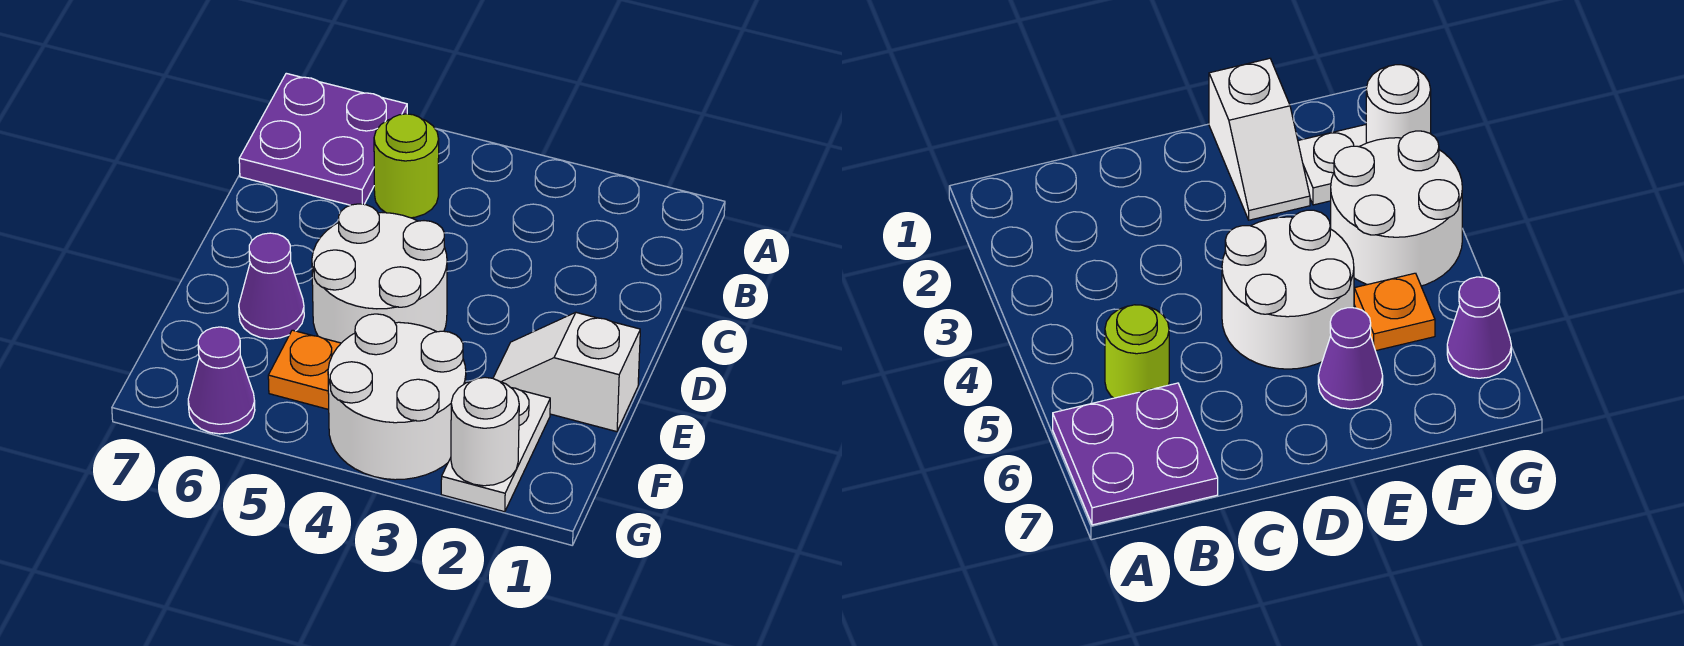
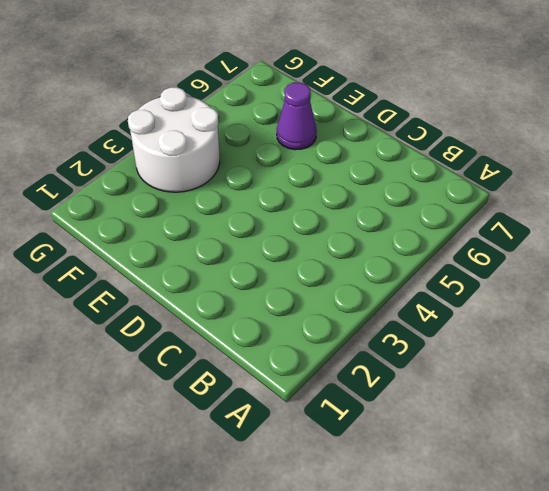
none -> purple 2x2 plate [239,73,407,205]
none -> lime 1x1 round brick [374,114,439,218]

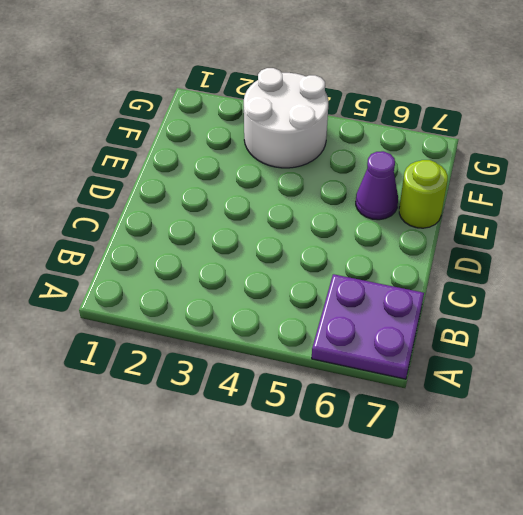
lime 1x1 round brick [399,160,448,228] -> lime 1x1 round brick moved to [374,114,439,218]
none -> white 2x2 round brick [312,204,447,343]
none -> white 1x2 slope [493,313,640,432]

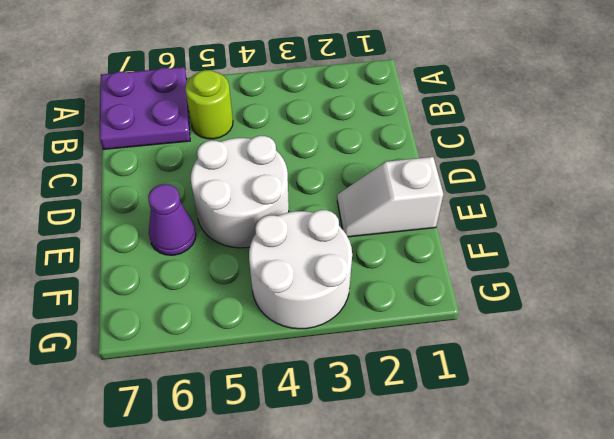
none -> white 1x2 plate [441,388,550,512]
none -> orange 1x1 plate [268,330,341,410]

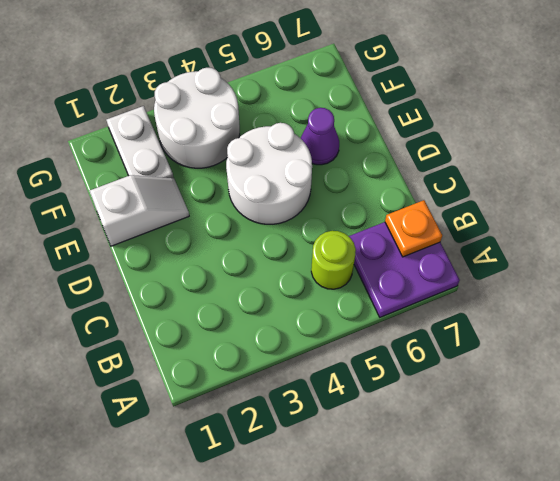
orange 1x1 plate [385,200,442,257] -> orange 1x1 plate moved to [268,330,341,410]
none -> purple 1x1 cone [188,327,255,434]
none -> white 1x1 round brick [451,377,519,486]

